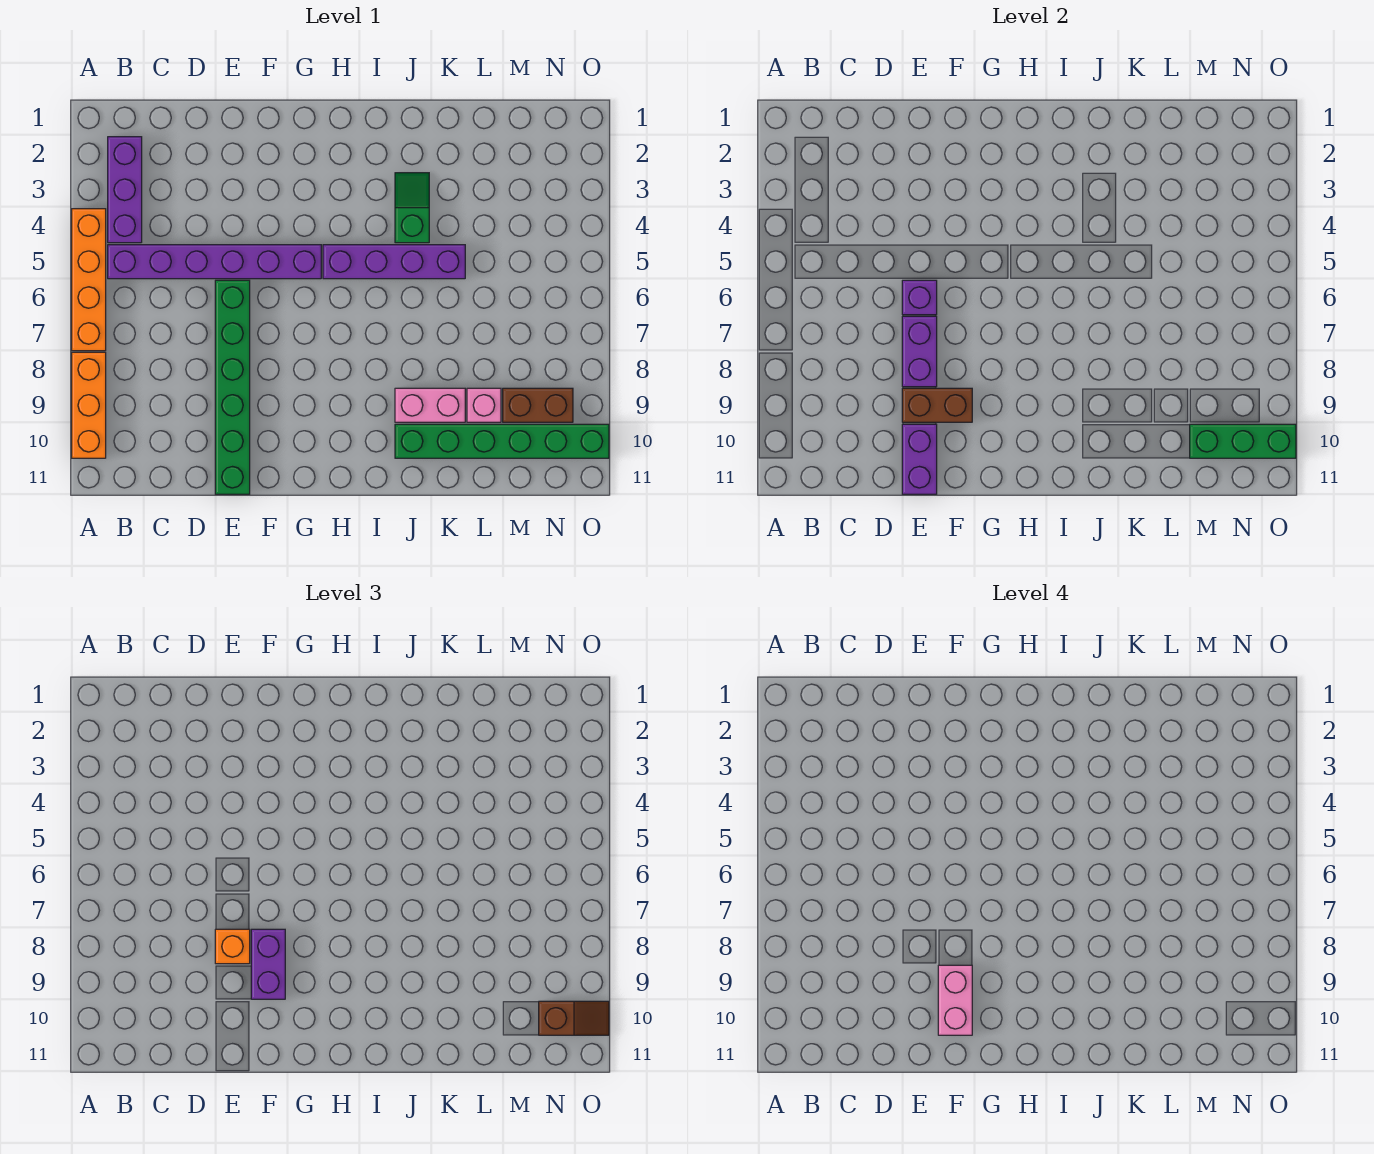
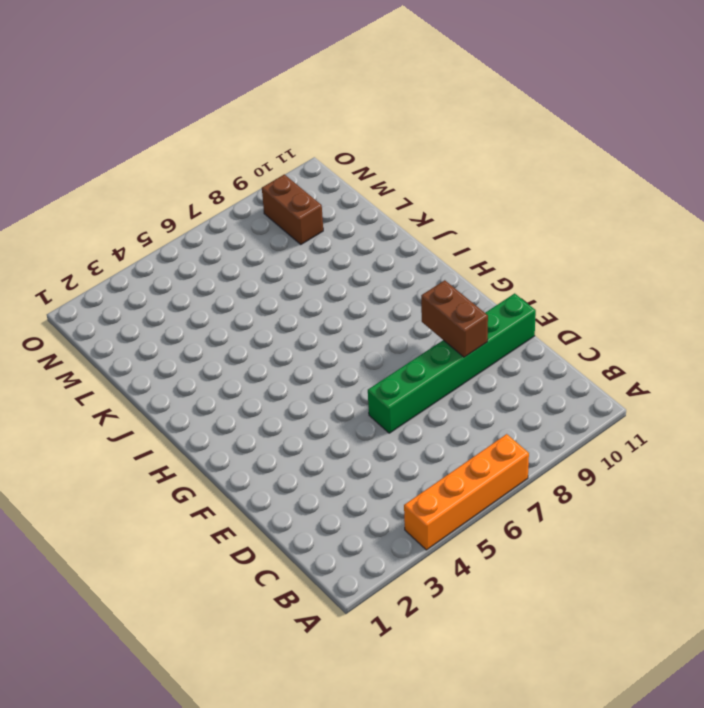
none -> orange 1x3 brick [72,352,106,458]
none -> purple 1x3 brick [108,137,142,243]
none -> purple 1x6 brick [108,245,321,279]

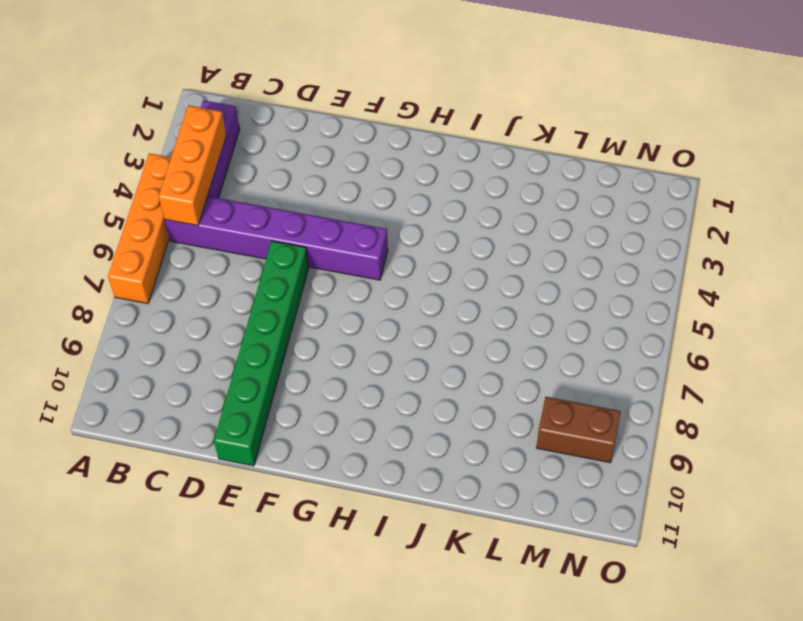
orange 1x3 brick [159,106,227,226] -> orange 1x3 brick moved to [72,352,106,458]
none -> purple 1x4 brick [323,245,465,279]
none -> green 1x2 slope [395,173,429,243]
none -> pink 1x2 brick [395,388,465,422]

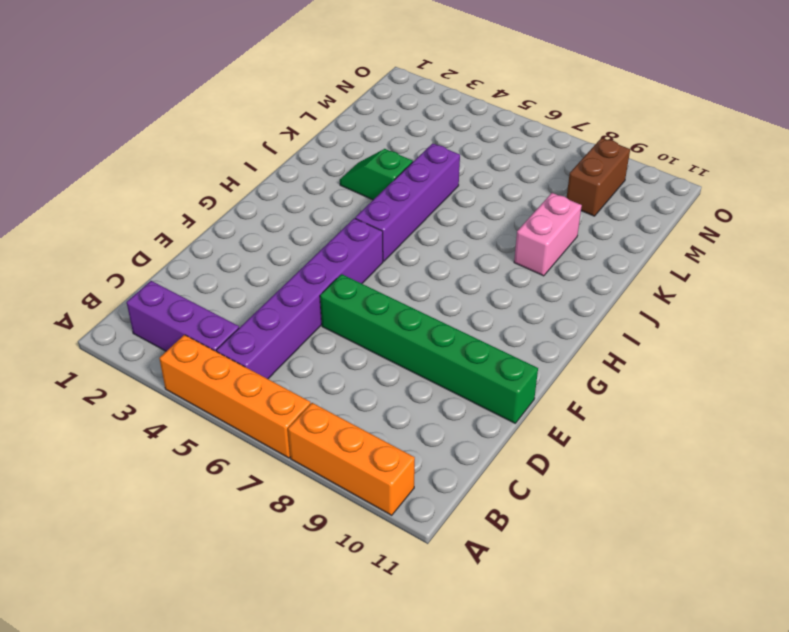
none -> green 1x6 brick [395,424,609,458]
none -> pink 1x1 brick [467,388,501,422]
none -> purple 1x1 brick [902,280,937,315]

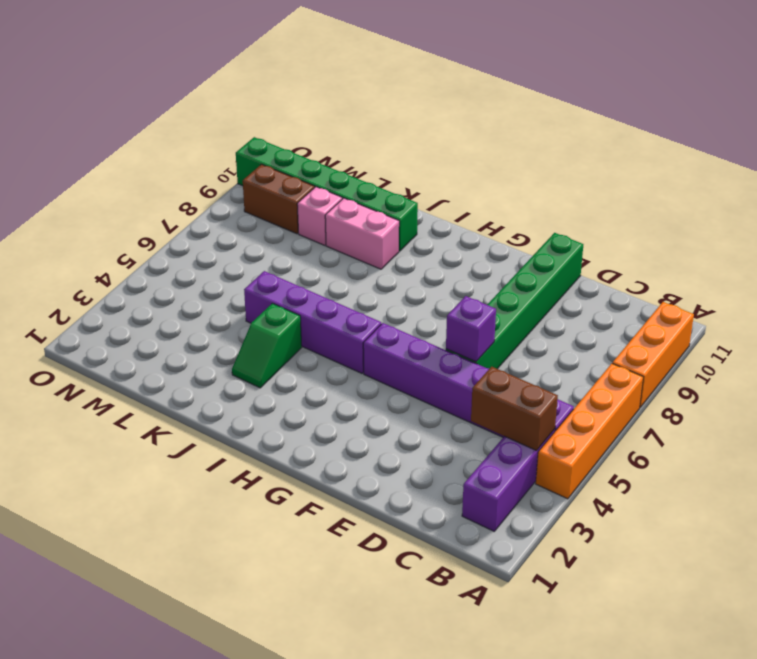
brown 1x2 brick [471,367,558,451] -> brown 1x2 brick moved to [902,388,972,422]
none -> purple 1x2 brick [902,316,937,387]
none -> purple 1x2 brick [902,424,937,494]
none -> green 1x3 brick [1190,424,1296,458]

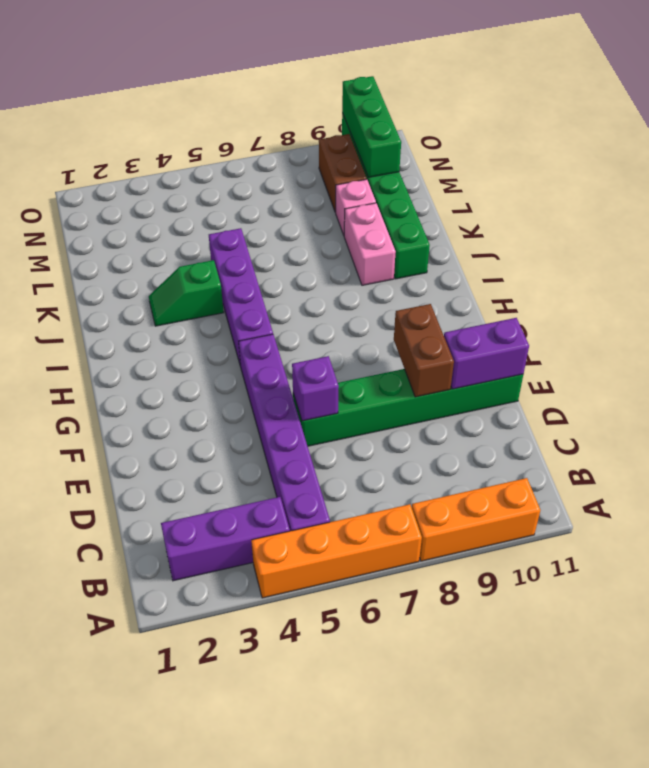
none -> purple 1x2 brick [902,316,937,387]
none -> orange 1x1 brick [215,929,250,964]
none -> purple 1x2 brick [251,929,285,999]

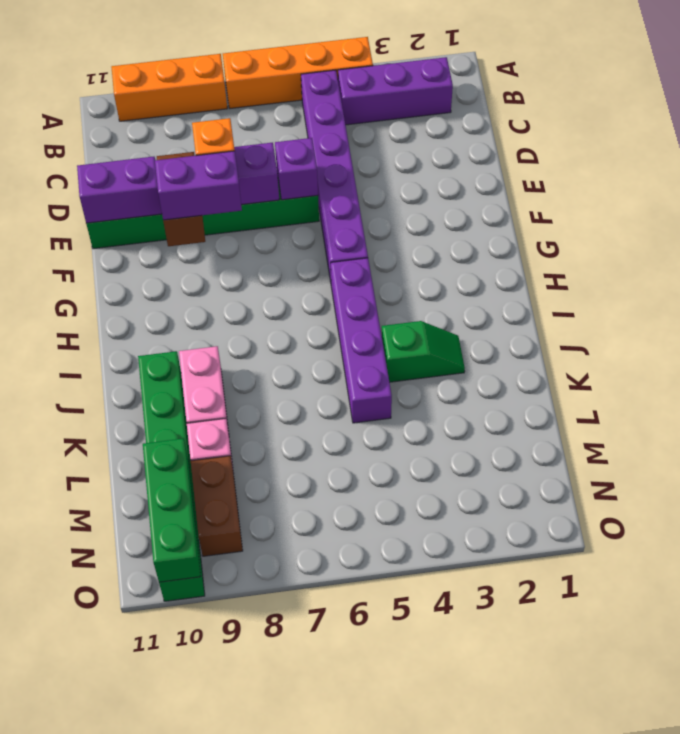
none -> brown 1x2 slope [539,1001,609,1035]
none -> pink 1x2 brick [938,965,972,1035]

